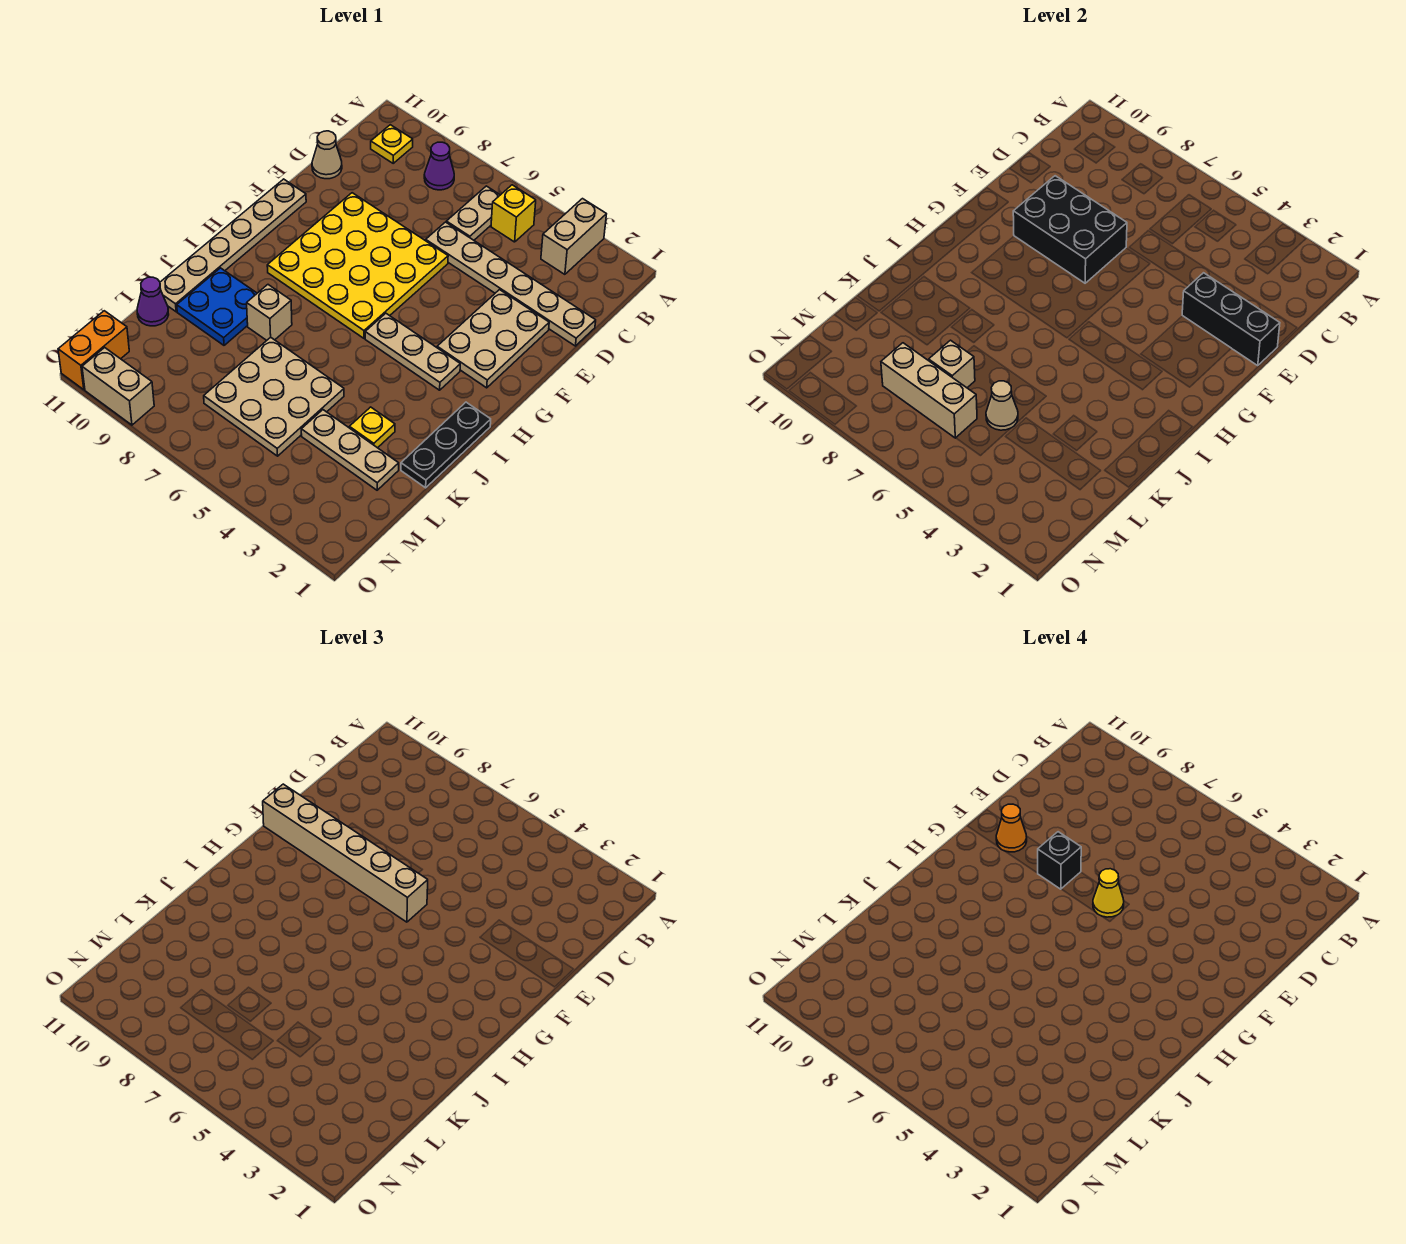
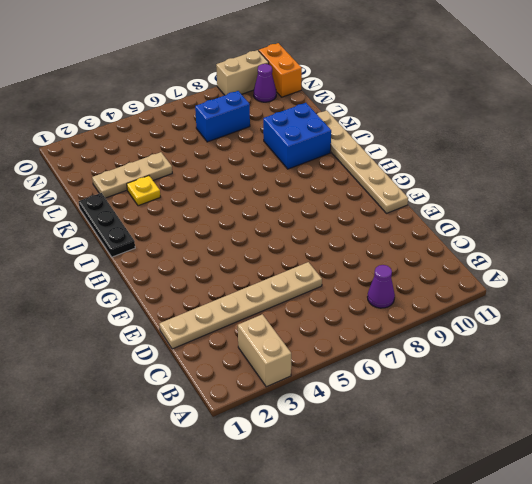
blue 2x2 brick [263,103,331,169] -> blue 2x2 plate [177,268,257,345]
blue 1x2 brick [195,91,250,142] -> tan 3x3 plate [204,337,344,456]
purple 1x1 cone [254,64,276,102] -> purple 1x1 cone moved to [137,277,169,326]
none -> yellow 1x1 brick [491,185,536,242]
none -> tan 1x2 plate [446,186,500,240]
none -> yellow 1x1 plate [371,125,413,163]

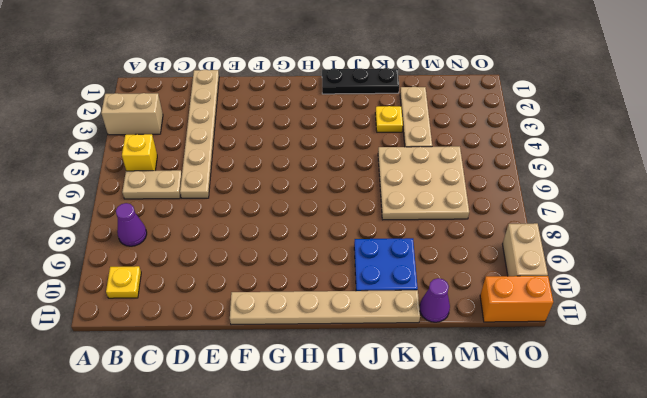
none -> tan 1x1 cone [312,131,342,179]
none -> tan 2x3 plate [437,290,549,388]
none -> yellow 4x4 plate [267,193,448,338]

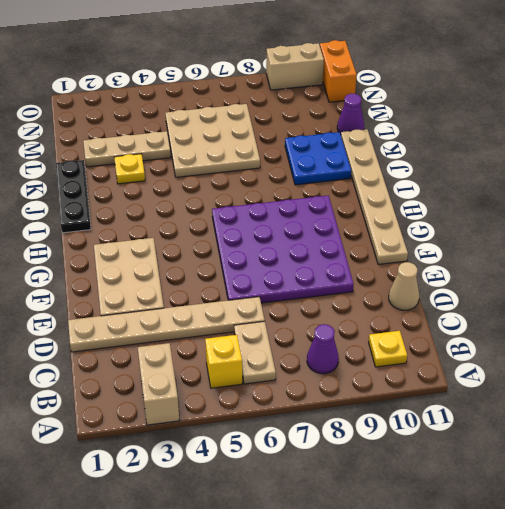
purple 4x4 plate [212,195,354,303] -> yellow 4x4 plate [267,193,448,338]
none -> tan 1x3 plate [365,313,460,390]
none -> tan 1x1 brick [247,285,292,340]
none -> black 1x3 brick [1182,273,1280,365]

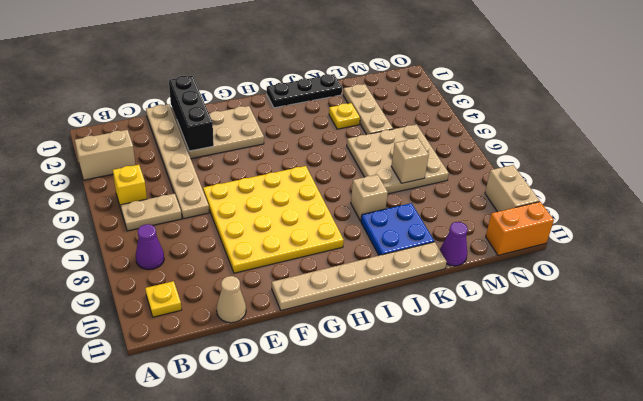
none -> tan 1x3 plate [365,313,460,390]
none -> black 2x3 brick [1013,176,1127,283]
none -> tan 1x1 cone [986,381,1018,430]

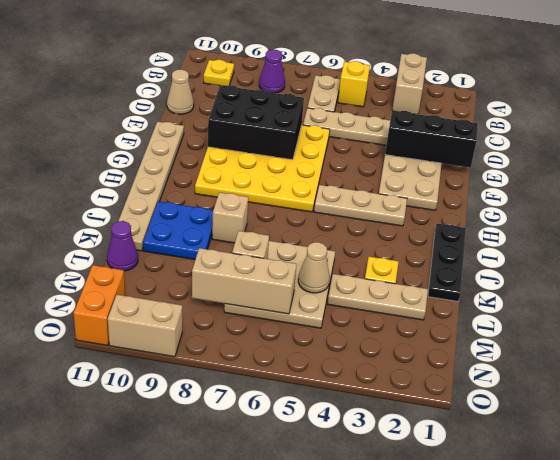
none -> tan 1x6 brick [263,784,428,922]
none -> yellow 1x1 cone [1093,869,1124,917]
none -> black 1x1 brick [1038,832,1081,889]

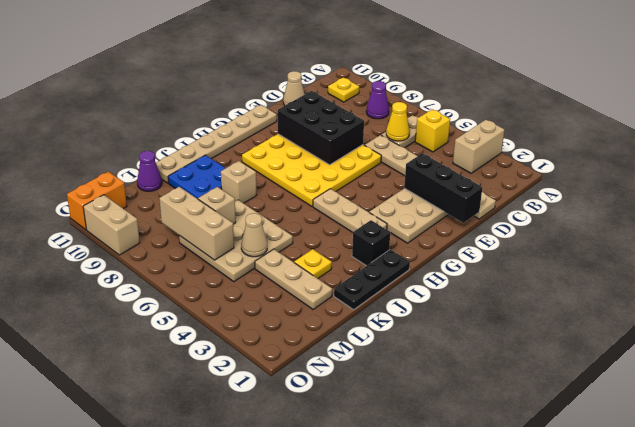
yellow 1x1 cone [386,102,410,141] -> yellow 1x1 cone moved to [1093,869,1124,917]
black 1x1 brick [352,220,390,266] -> black 1x1 brick moved to [1038,832,1081,889]
none -> tan 1x6 brick [263,784,428,922]
none -> orange 1x1 cone [996,804,1027,852]

